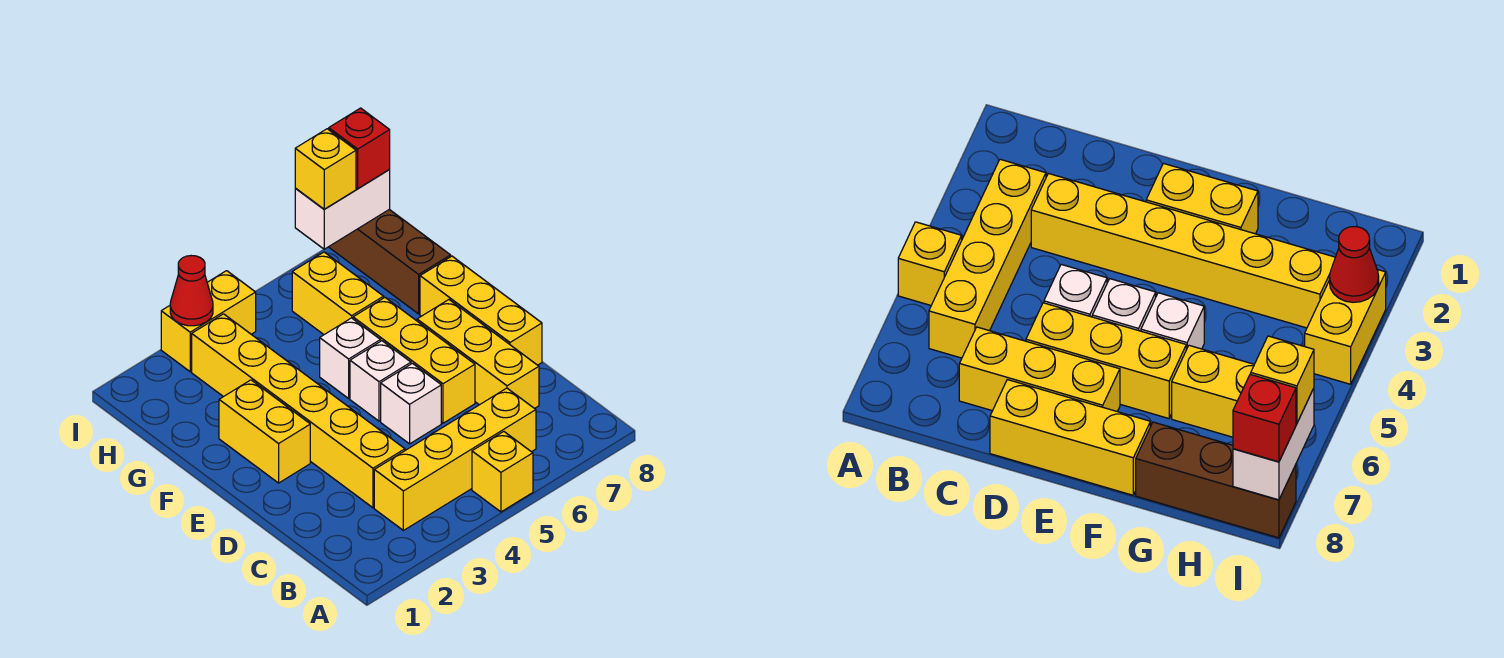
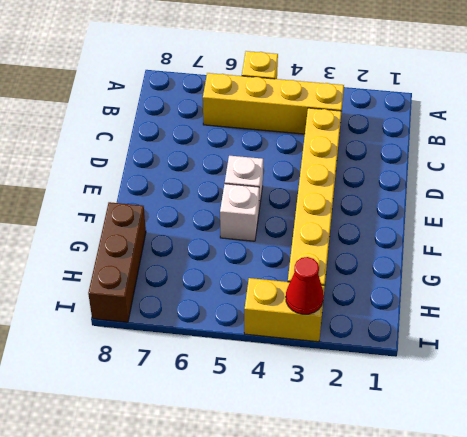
none -> yellow 1x3 brick [417,300,539,409]
none -> white 1x1 brick [381,363,441,444]
none -> yellow 1x3 brick [353,298,475,423]

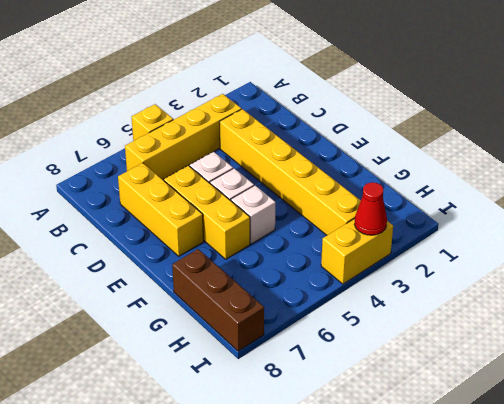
none -> yellow 1x3 brick [420,256,542,365]
none -> yellow 1x2 brick [219,380,310,483]
none -> yellow 1x2 brick [292,252,384,335]

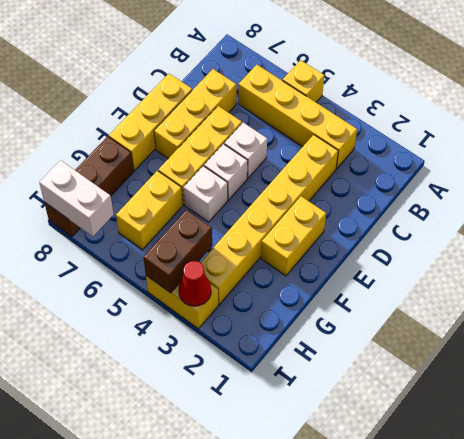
brown 1x2 brick [143,210,212,293] -> none
none -> yellow 1x1 brick [295,129,356,209]
none -> red 1x1 brick [329,108,390,188]

